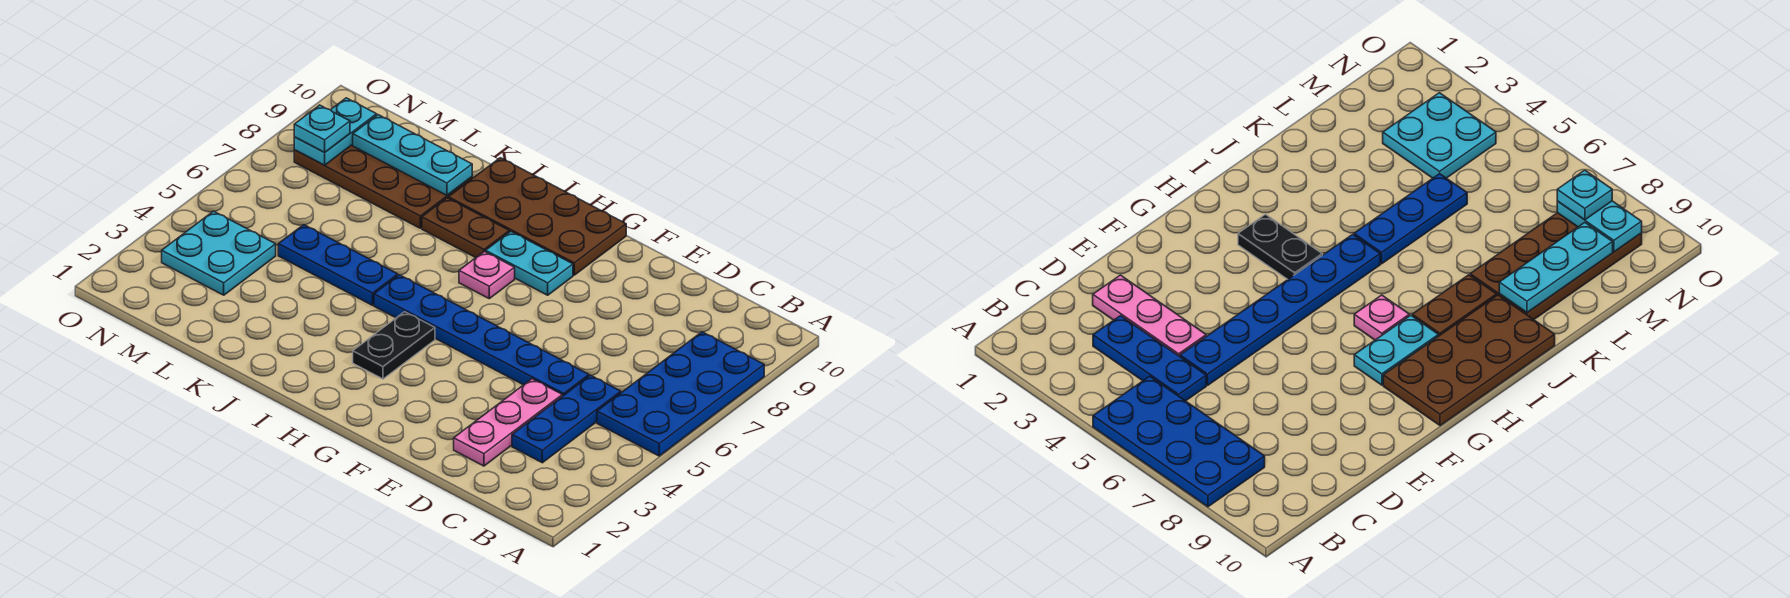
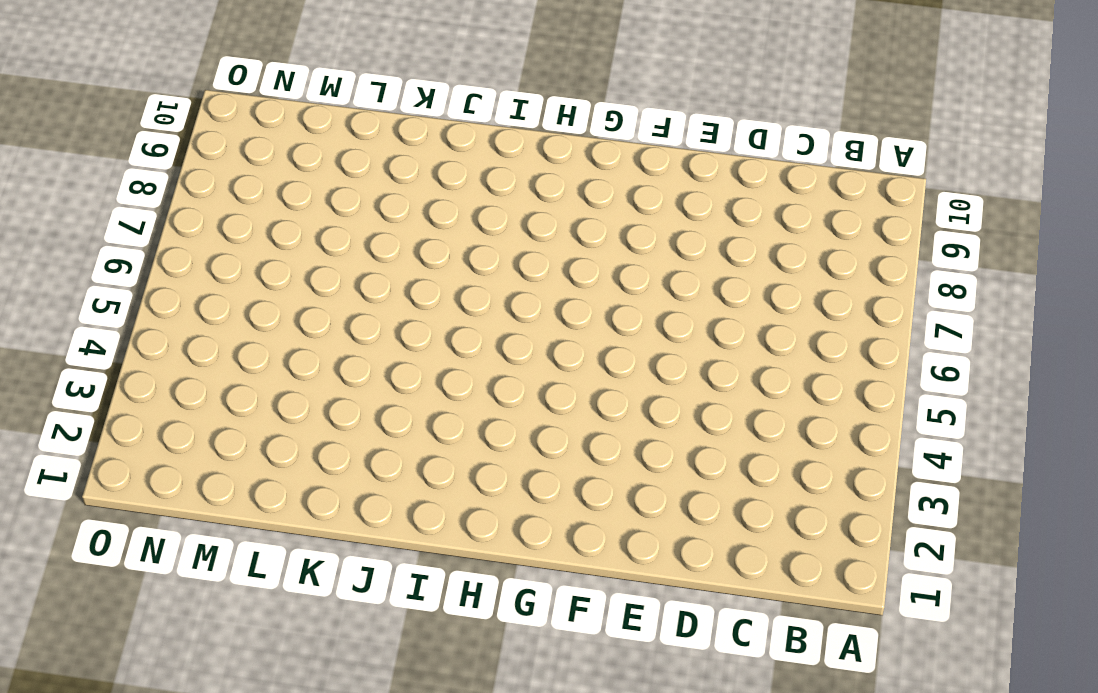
none -> blue 2x4 plate [597,332,764,456]
none -> blue 1x3 plate [512,375,621,463]
none -> pink 1x3 plate [454,379,562,466]

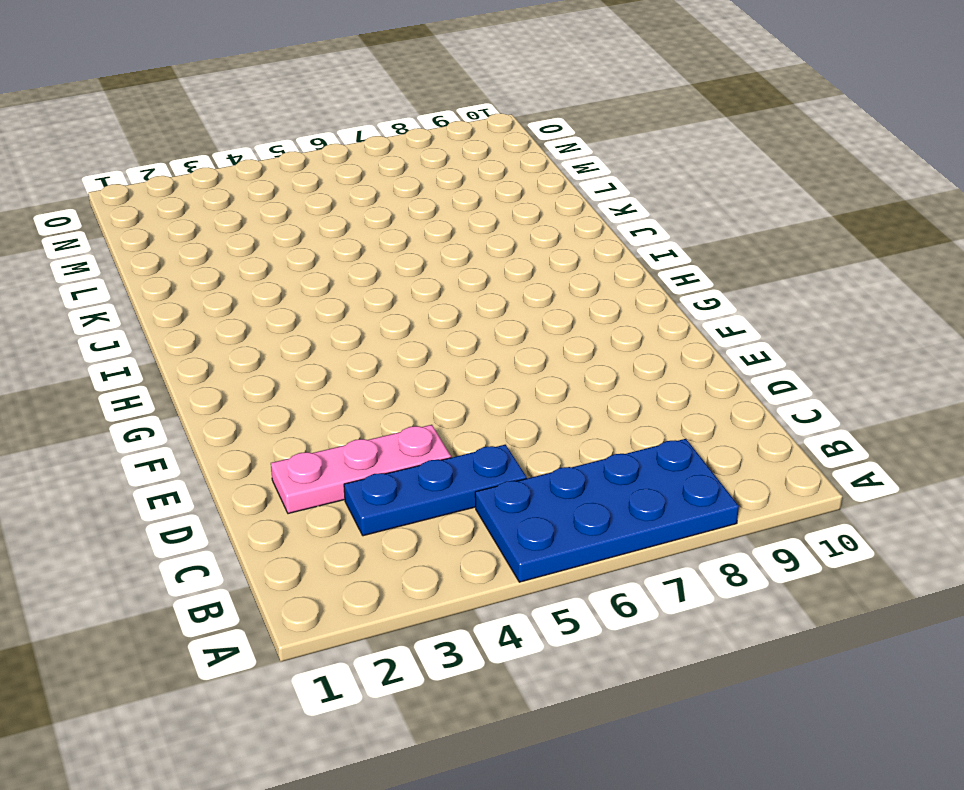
none -> blue 1x6 plate [374,275,589,396]
none -> cyan 1x2 plate [486,232,573,295]
none -> brown 2x4 plate [448,158,626,275]

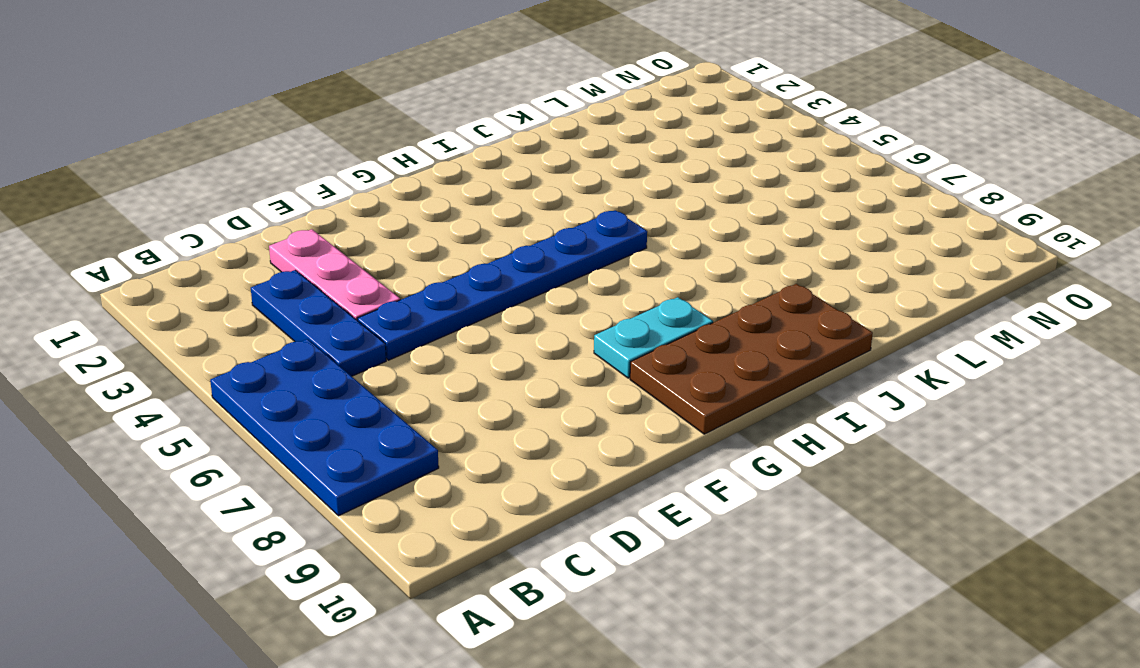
none -> black 1x2 plate [353,312,435,379]
none -> pink 1x1 plate [459,251,515,299]
none -> brown 1x2 plate [422,198,509,258]

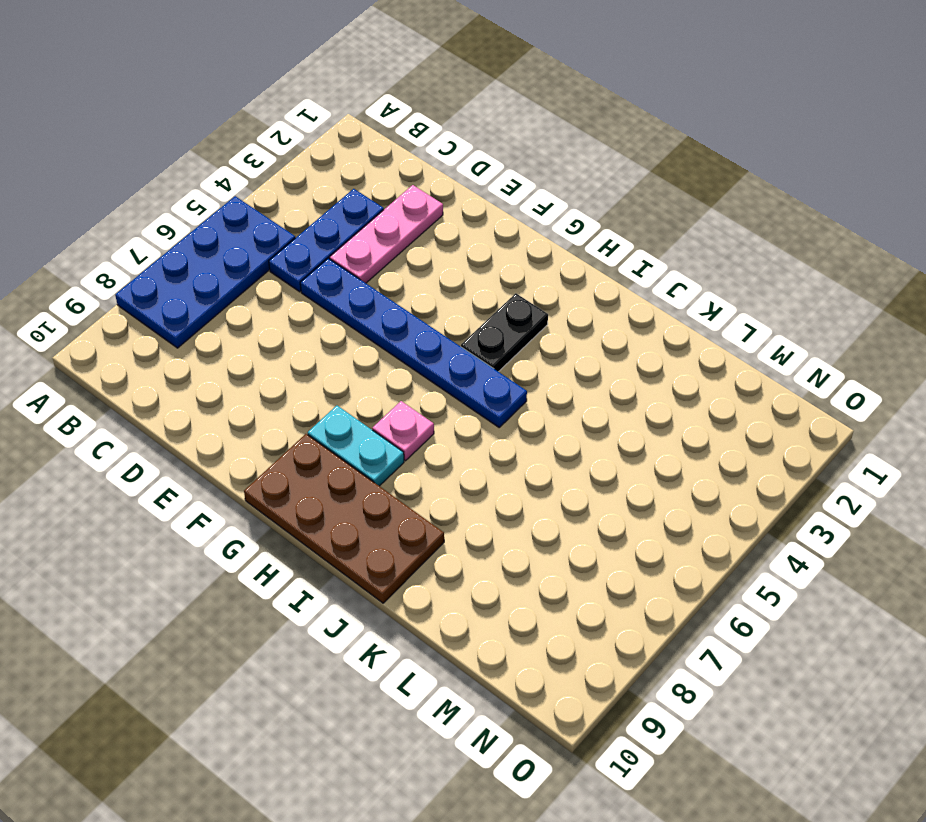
none -> brown 1x2 plate [422,198,509,258]
none -> blue 1x3 plate [278,225,398,305]
none -> brown 2x4 plate [294,144,472,228]

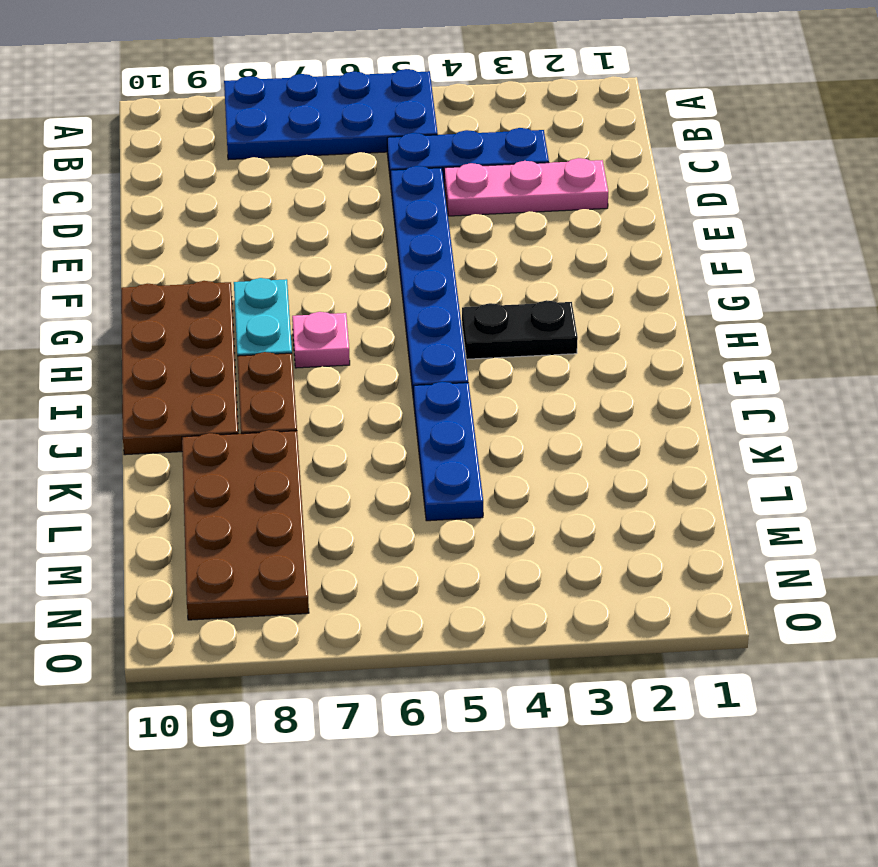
none -> cyan 2x2 plate [162,211,276,295]
none -> cyan 1x3 plate [353,115,472,195]
none -> cyan 1x2 plate [294,98,377,165]

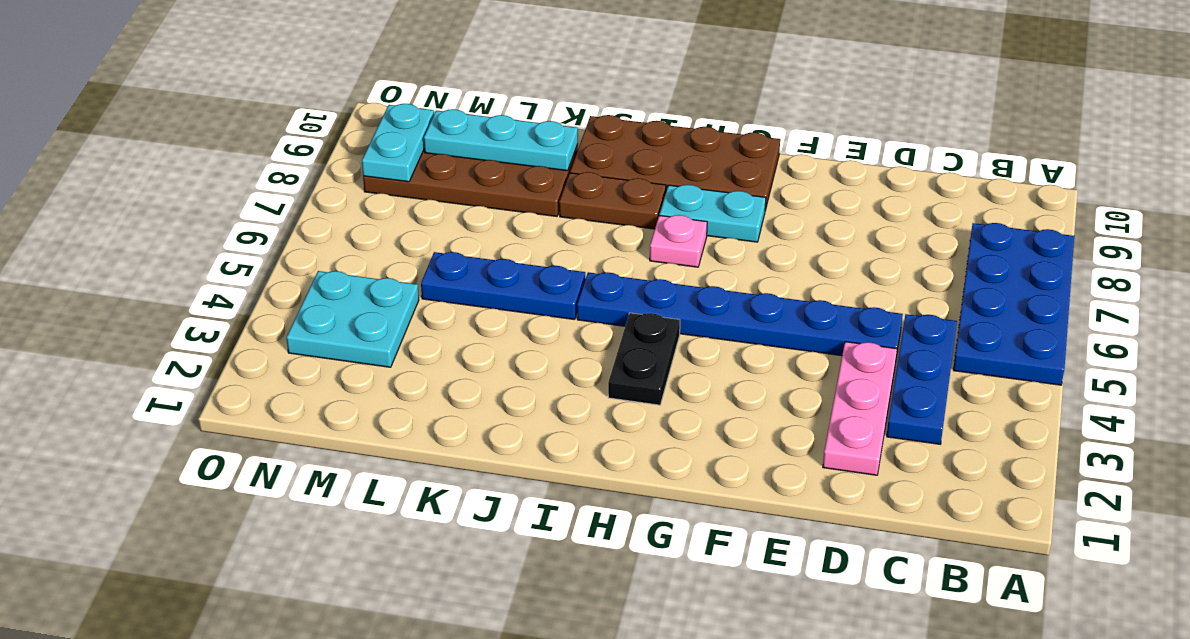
none -> cyan 1x1 plate [294,105,350,152]

